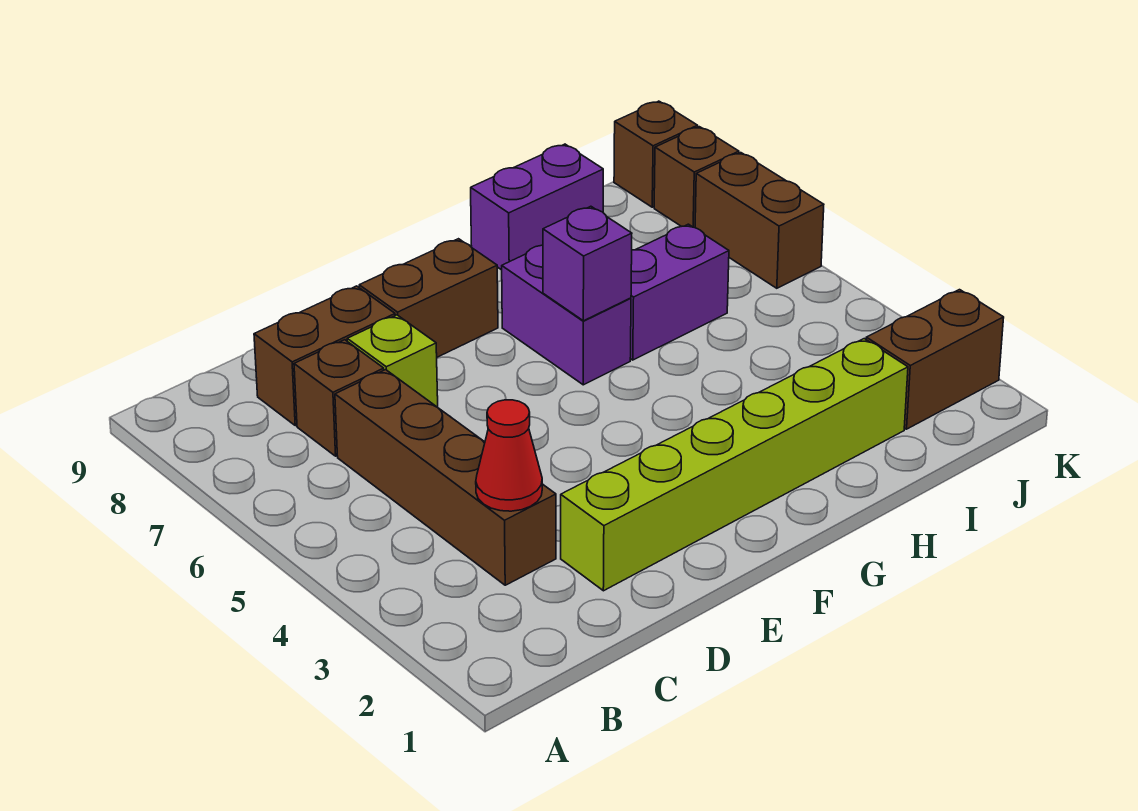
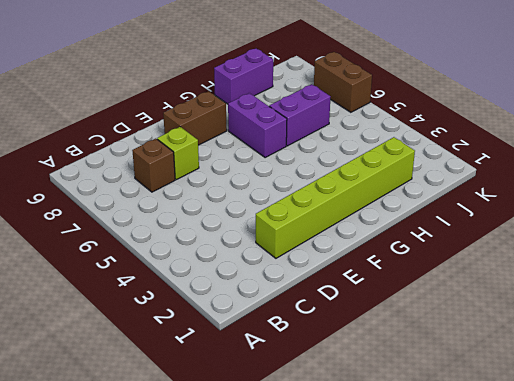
none -> brown 1x4 brick [335,370,556,585]
none -> brown 1x2 brick [254,286,395,426]
none -> brown 1x2 brick [866,290,1004,429]

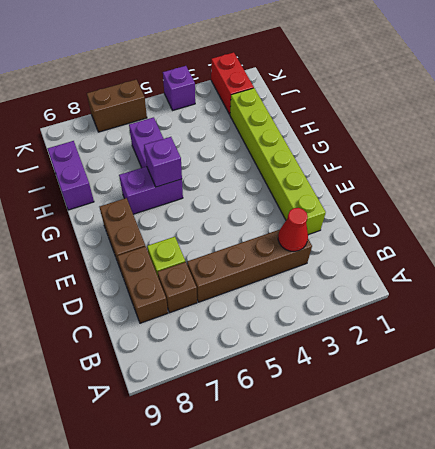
red 1x2 brick [211,52,254,114] -> brown 1x2 brick [866,290,1004,429]
purple 1x1 brick [163,66,195,110] -> none
none -> brown 1x1 brick [654,127,739,228]
none -> brown 1x1 brick [614,101,698,207]

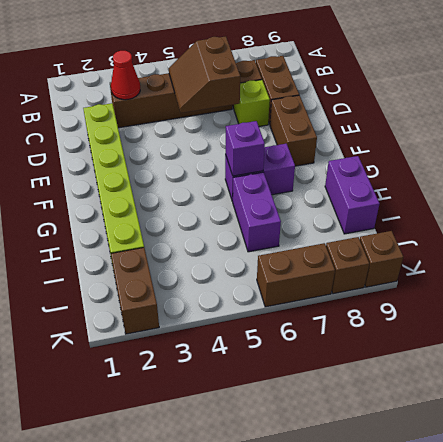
brown 2x2 slope [169,36,240,113] -> none

